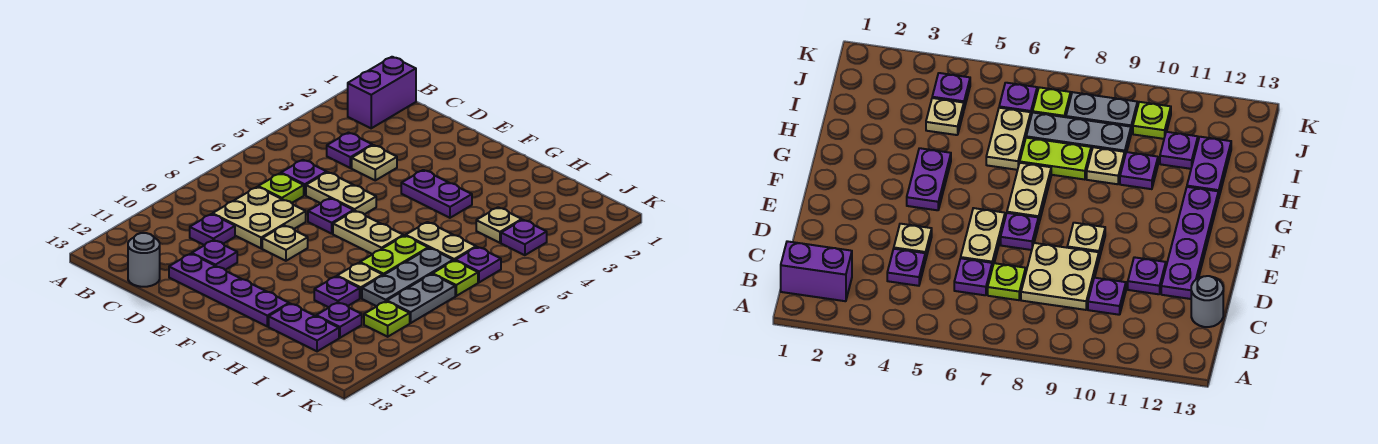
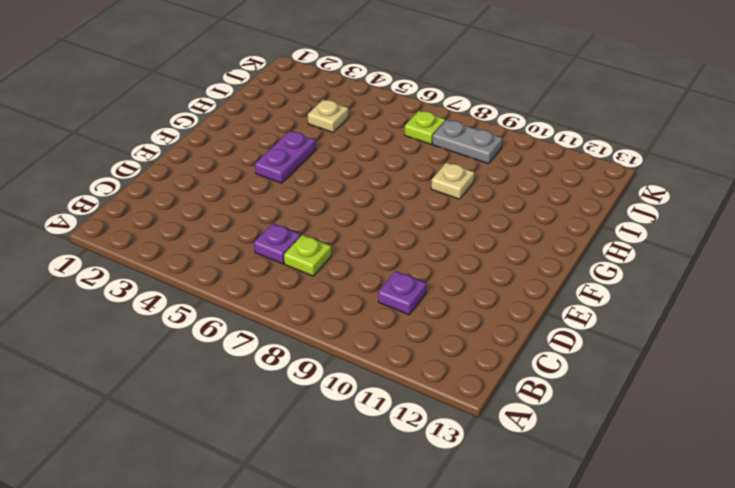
none -> purple 1x2 brick [348,57,416,128]
none -> purple 1x1 plate [327,133,372,168]
none -> tan 2x2 plate [212,187,306,248]

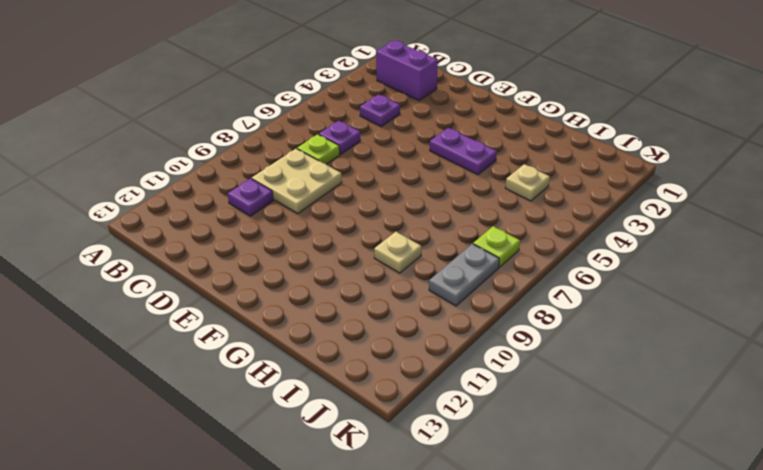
purple 1x2 brick [376,41,438,101] -> purple 1x2 brick turned to [348,57,416,128]
none -> grey 1x1 round brick [128,233,160,287]
none -> tan 1x1 plate [352,145,397,180]
none -> tan 1x2 plate [306,172,376,214]

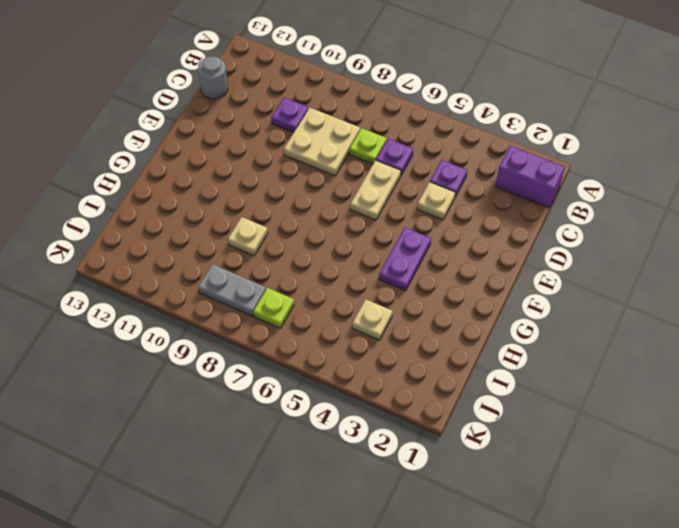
none -> purple 1x1 plate [192,240,237,270]
none -> purple 1x4 plate [169,254,289,326]
none -> purple 1x1 plate [308,198,353,234]

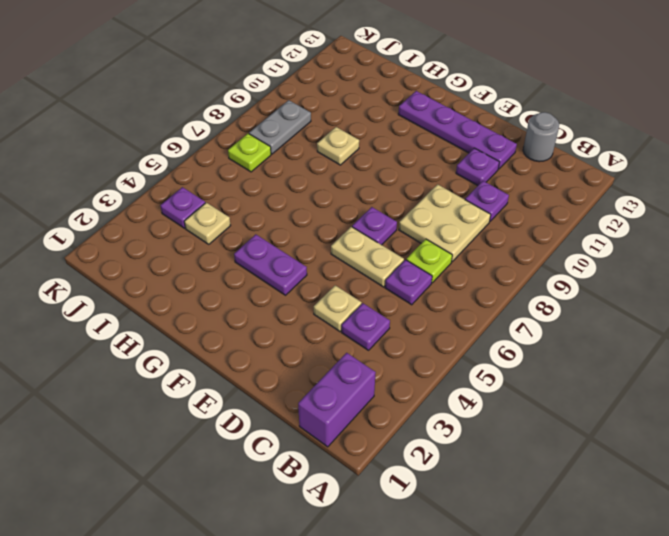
none -> tan 1x1 plate [262,225,308,261]
none -> tan 1x2 plate [333,211,403,254]
none -> tan 1x2 plate [406,222,476,261]

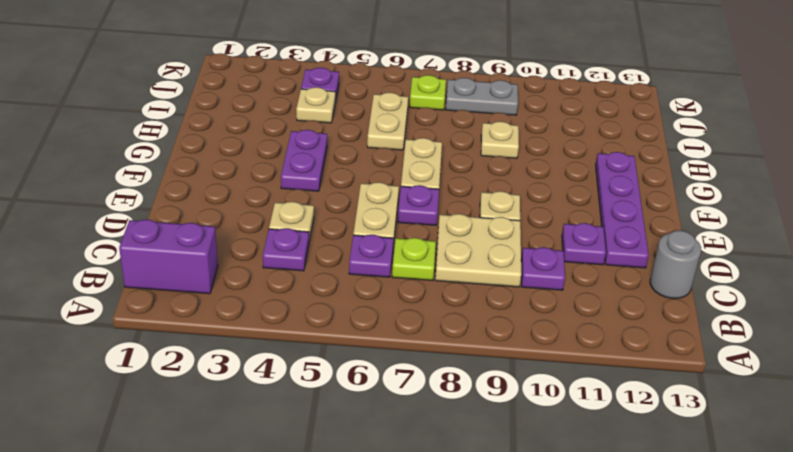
none -> lime 1x2 plate [360,236,428,275]
none -> purple 1x1 plate [314,276,360,307]
none -> purple 1x2 plate [269,304,339,351]

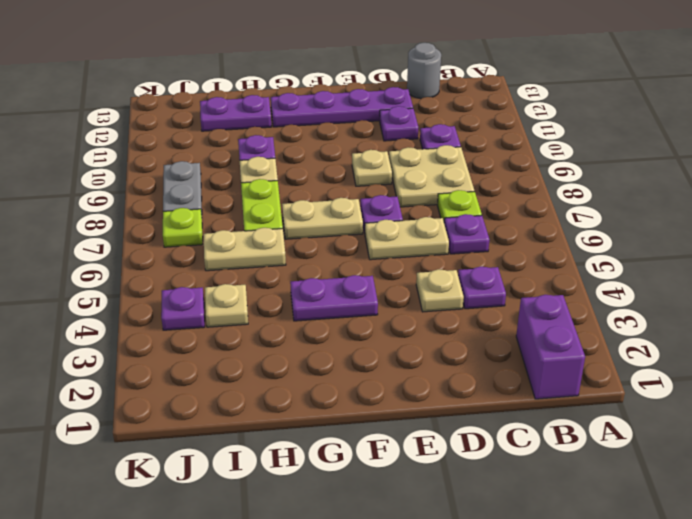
none -> grey 1x3 plate [362,248,453,306]
none -> purple 1x1 plate [316,302,362,338]
none -> purple 1x1 plate [455,247,501,282]

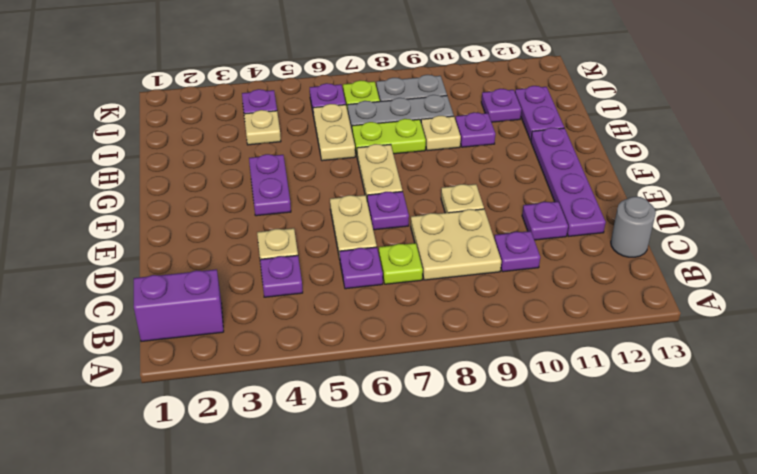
none -> lime 1x1 plate [364,301,410,337]

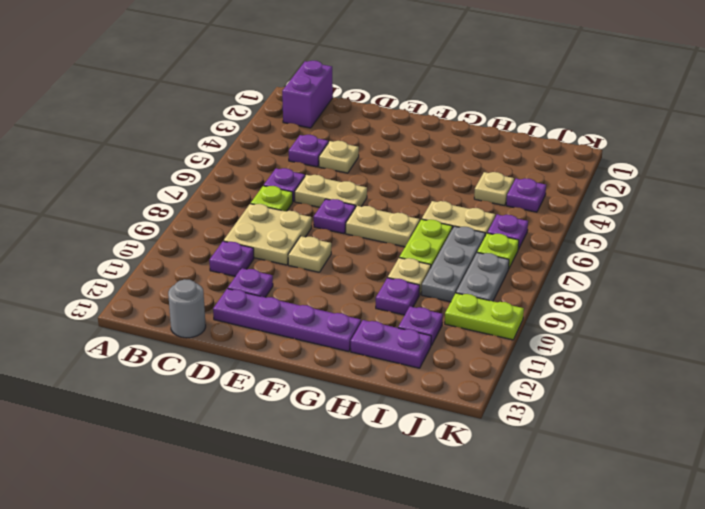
lime 1x2 plate [445,293,524,340] -> lime 1x1 plate [364,301,410,337]
none -> purple 1x2 plate [401,170,472,218]

